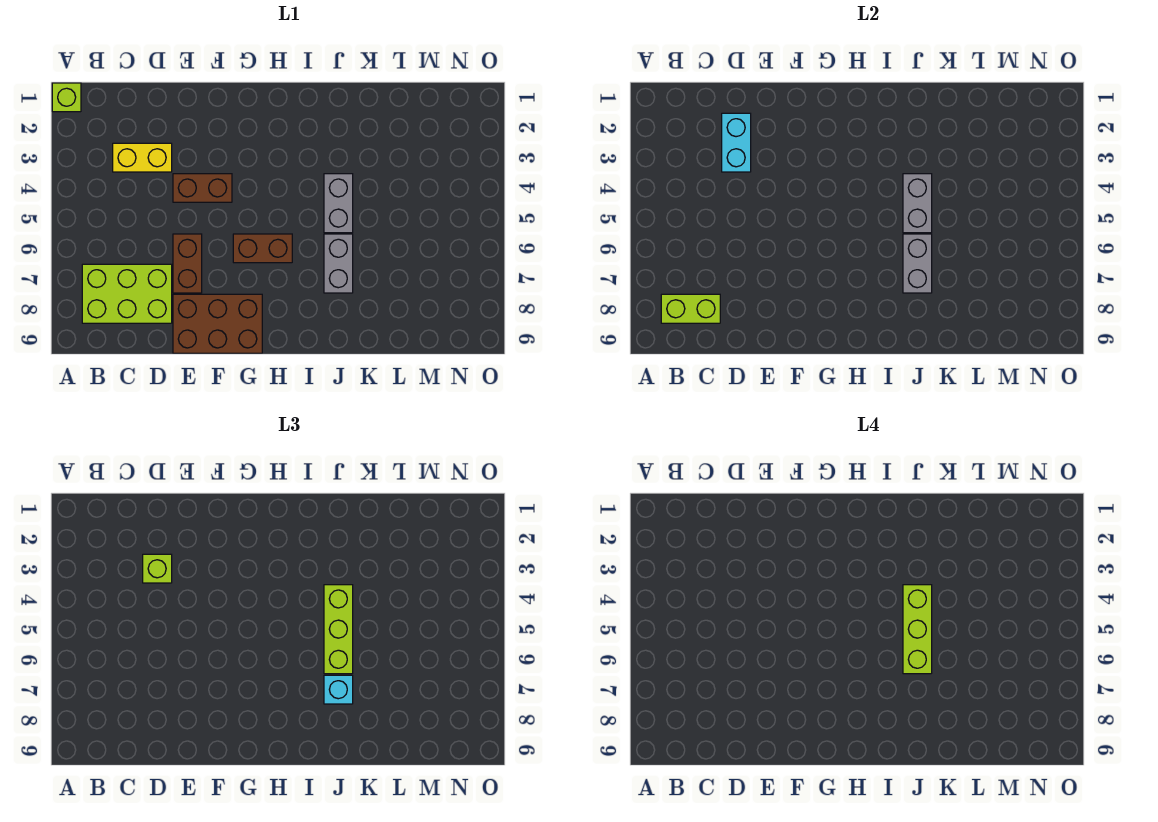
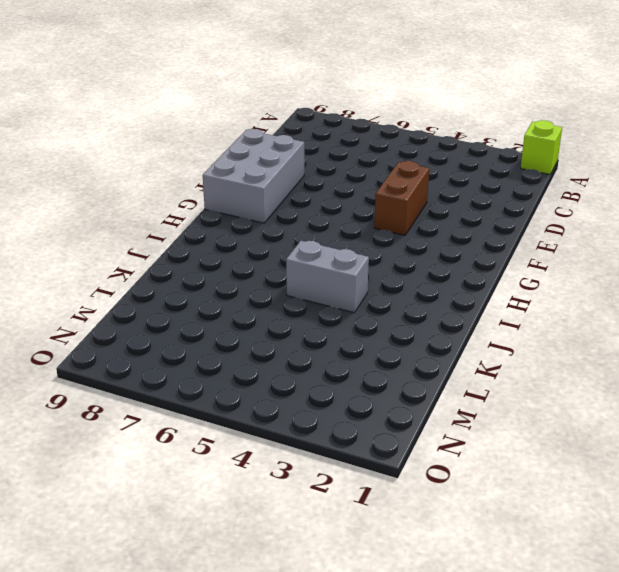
grey 2x3 brick [203,129,304,223] -> brown 2x3 brick [173,294,262,353]
none -> lime 2x3 brick [82,264,172,323]
none -> yellow 1x2 brick [113,143,172,172]
none -> brown 1x2 brick [173,234,202,293]

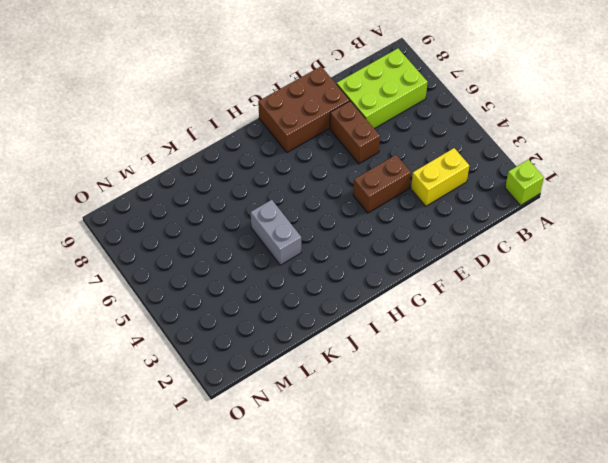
none -> brown 1x2 brick [233,234,292,263]
none -> grey 1x2 brick [324,234,353,293]
none -> lime 1x2 brick [661,294,720,323]

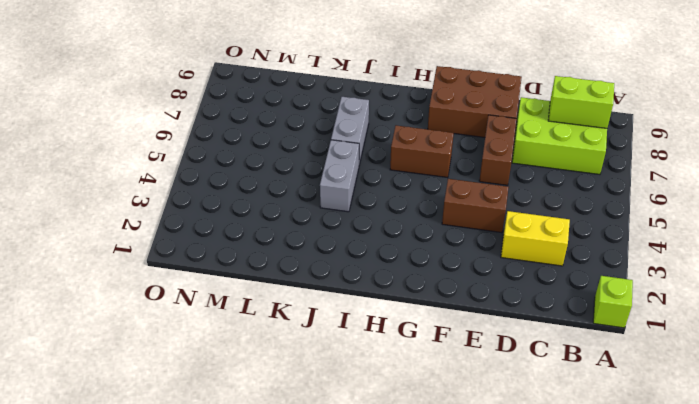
none -> cyan 1x2 brick [722,113,751,172]
none -> grey 1x2 brick [903,174,932,233]
none -> grey 1x2 brick [903,234,932,293]

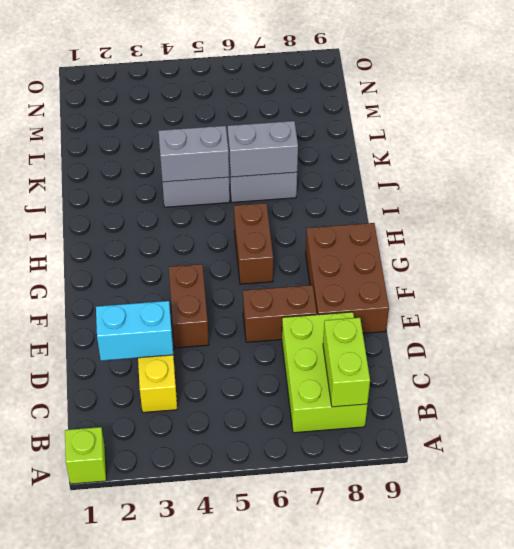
none -> lime 1x1 brick [143,554,172,583]
none -> lime 1x3 brick [324,585,353,674]
none -> cyan 1x1 brick [324,675,353,704]

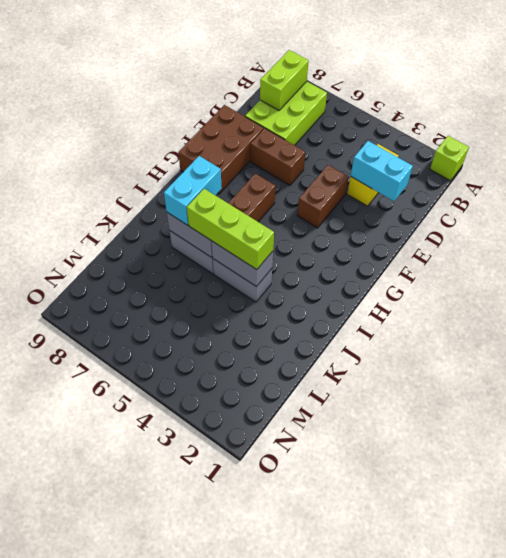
cyan 1x2 brick [164,156,222,225] -> cyan 1x1 brick [324,675,353,704]
none -> lime 1x1 brick [143,554,172,583]
none -> lime 1x3 brick [903,585,932,674]

